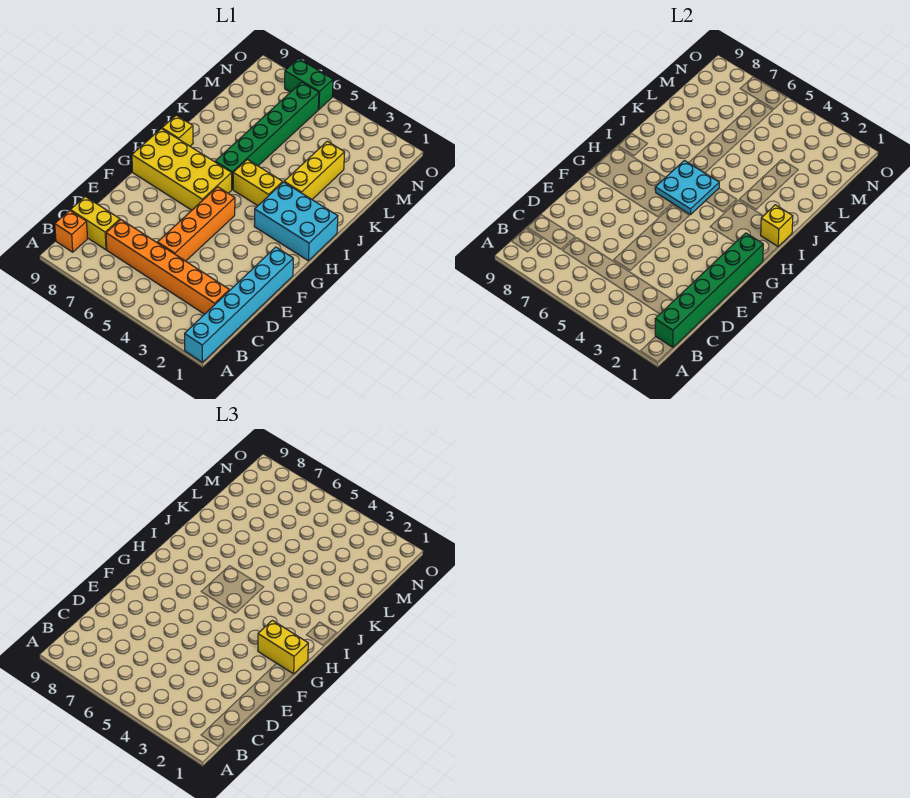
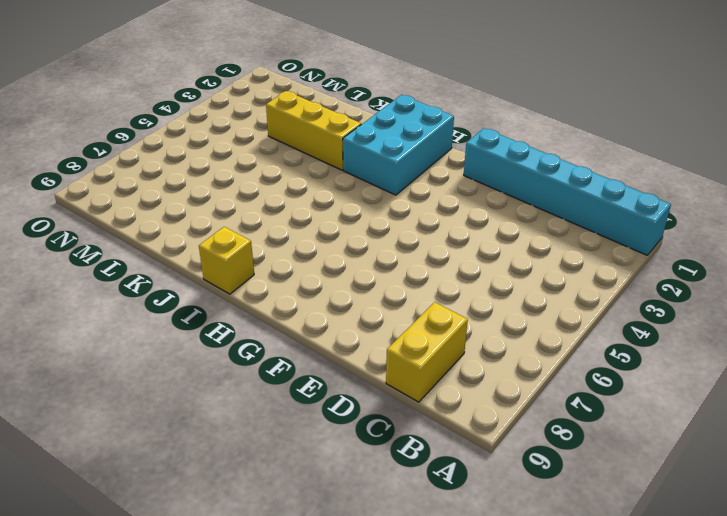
none -> orange 1x1 brick [55,210,88,252]
none -> orange 1x6 brick [106,220,229,314]
none -> orange 1x4 brick [158,187,235,261]

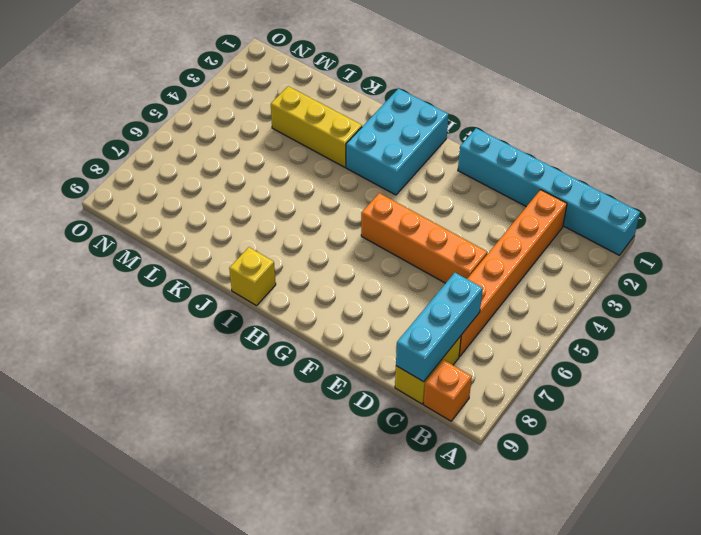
cyan 1x3 brick [396,273,483,382] -> none
none -> yellow 2x4 brick [132,129,232,210]
none -> yellow 1x2 brick [233,160,283,206]
none -> green 1x6 brick [215,82,319,189]

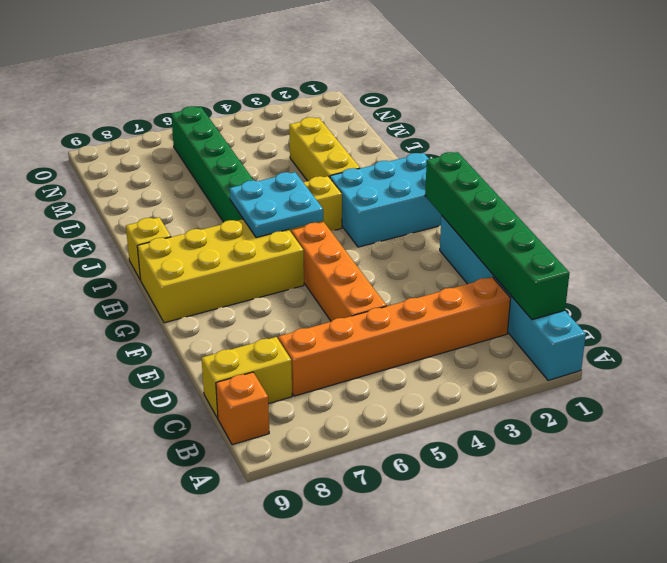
none -> green 1x2 brick [285,59,333,109]
none -> yellow 1x1 brick [761,205,793,247]
none -> yellow 1x2 brick [258,620,308,674]

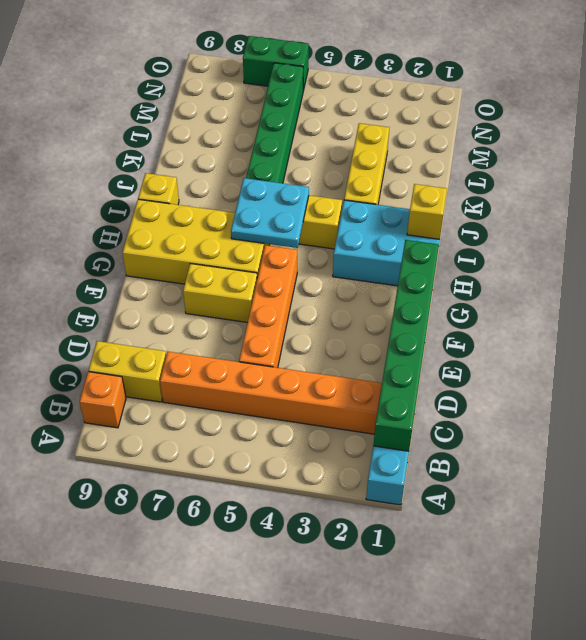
yellow 1x2 brick [183,264,257,323] -> yellow 1x2 brick moved to [258,620,308,674]

